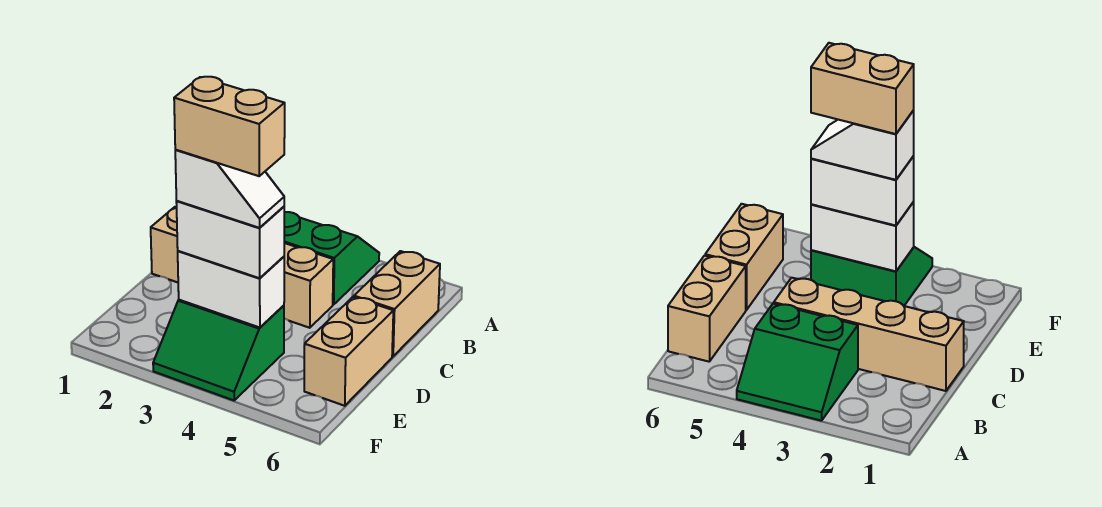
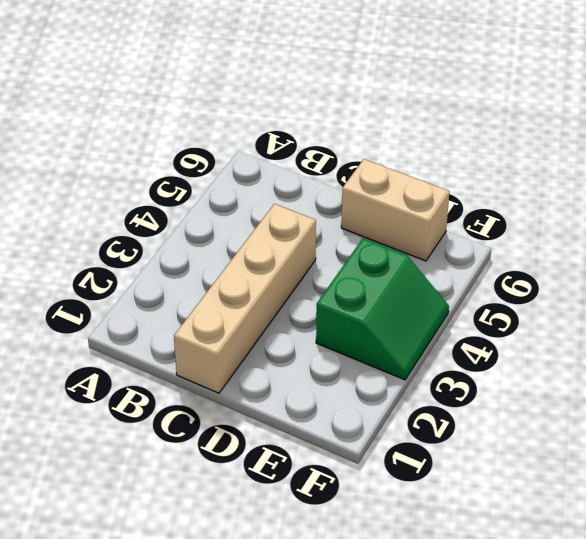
none -> green 2x2 slope [284,212,379,305]
none -> tan 1x2 brick [354,251,440,356]

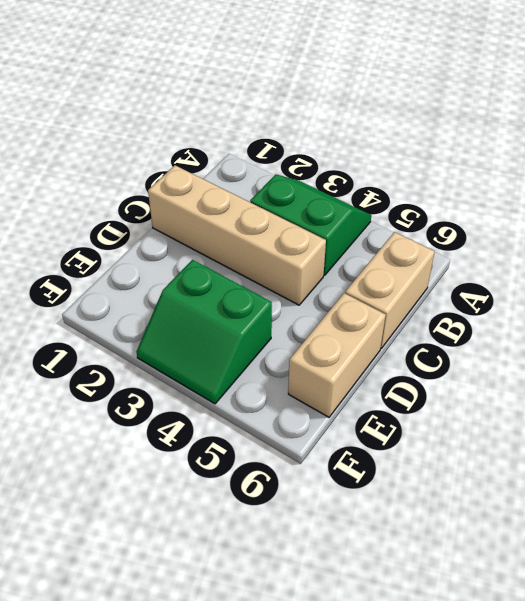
none -> white 1x2 brick [178,251,284,328]
none -> white 1x2 brick [176,201,284,278]

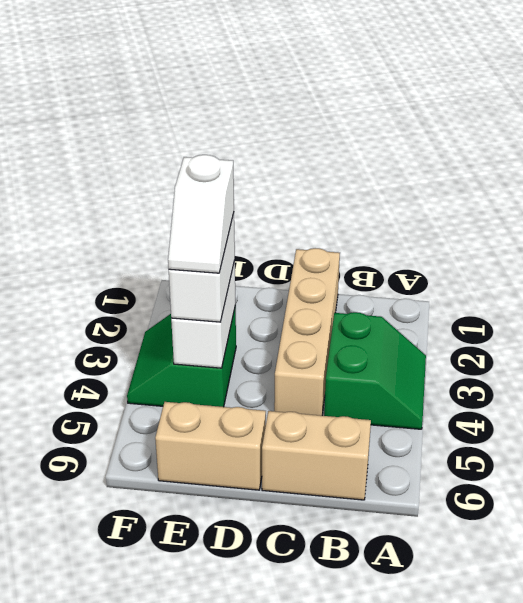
none -> tan 1x2 brick [174,77,285,176]

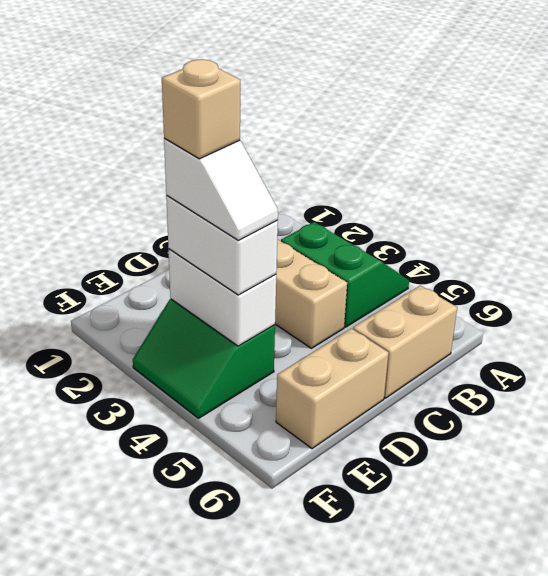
tan 1x1 brick [162,59,240,159] -> tan 1x2 brick [174,77,285,176]

